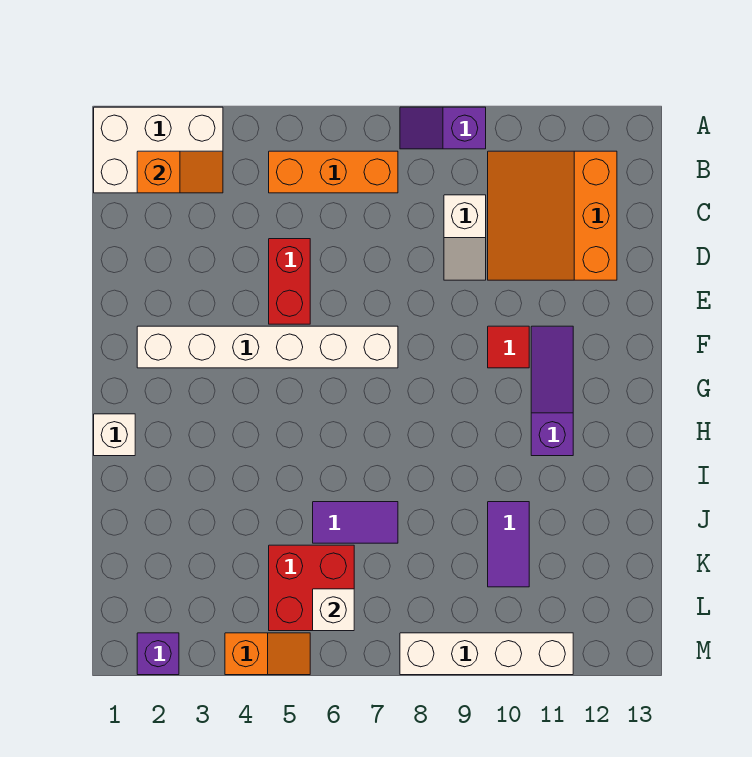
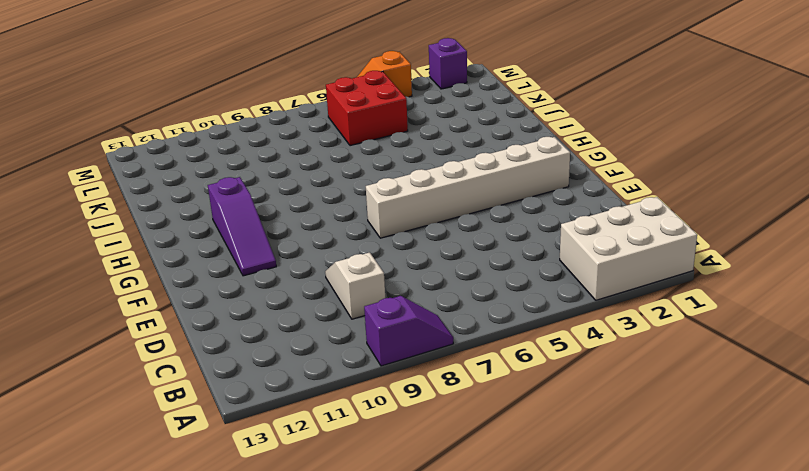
none -> orange 1x3 brick [269,151,398,193]
none -> orange 3x3 slope [488,151,617,280]
none -> red 1x2 brick [269,239,310,324]

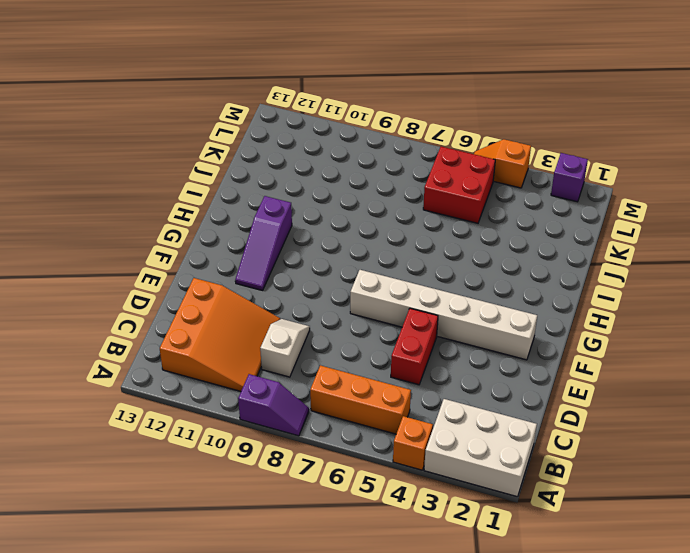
orange 1x1 brick [393,416,433,470] -> none
none -> red 1x1 tile [488,326,529,368]
none -> white 1x1 brick [94,414,135,456]
none -> purple 1x2 tile [313,502,398,543]

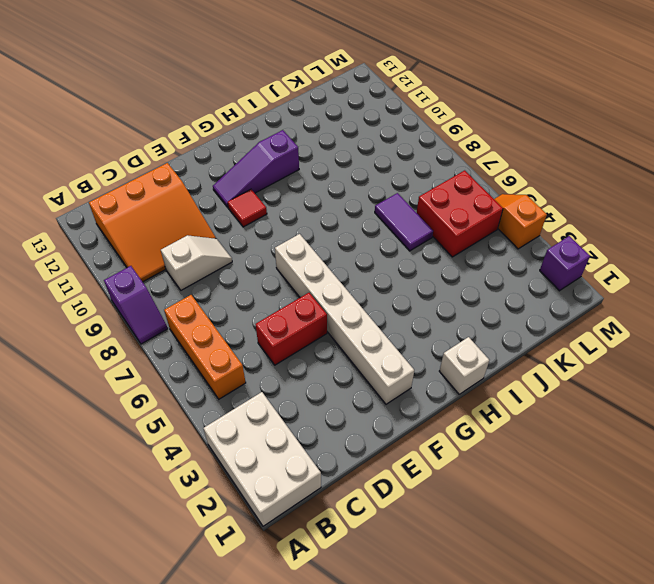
none -> purple 1x2 tile [488,502,529,587]
none -> white 1x4 brick [400,633,573,675]
none -> orange 1x2 slope [137,151,223,193]

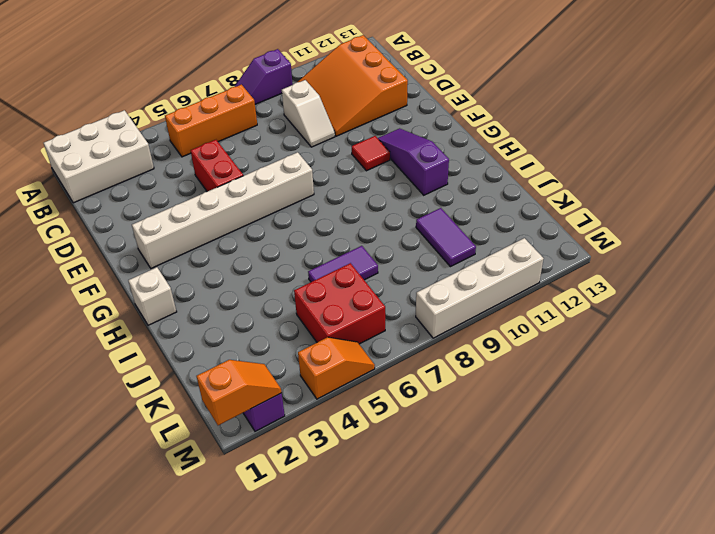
orange 1x2 slope [197,360,282,425] -> orange 1x2 slope moved to [137,151,223,193]
none -> white 1x1 brick [313,589,354,631]

